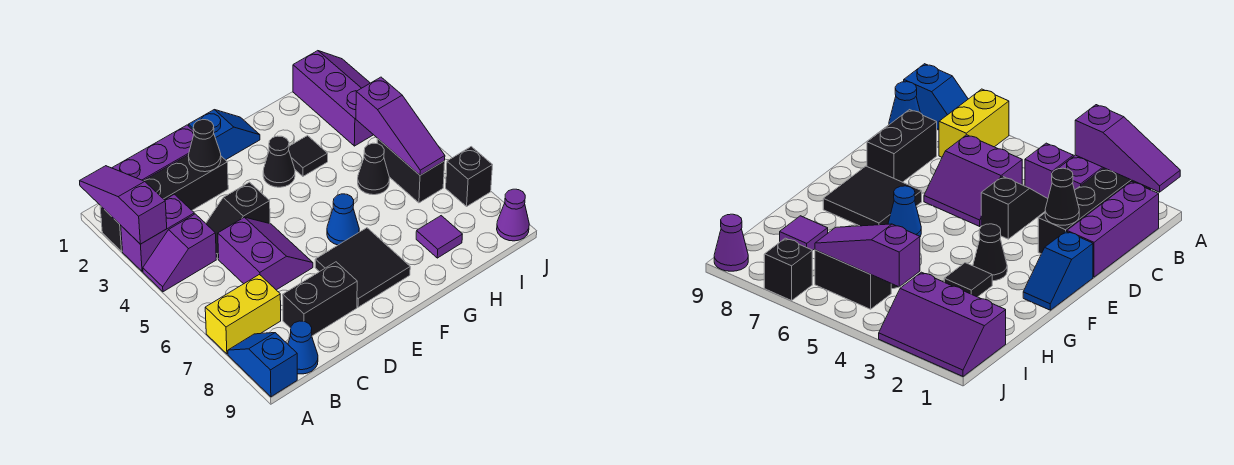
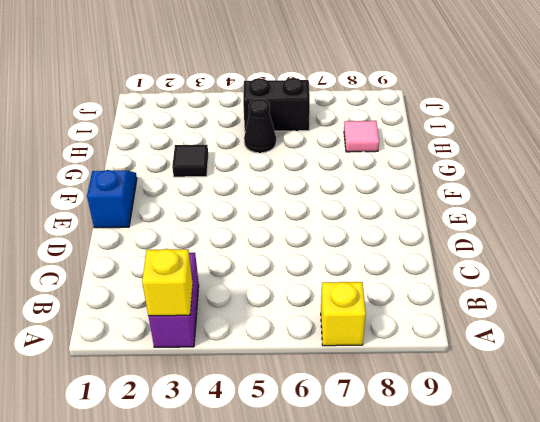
yellow 1x1 brick [142,249,193,316] -> purple 1x3 slope [80,166,167,244]
yellow 1x1 brick [321,282,366,346] -> yellow 1x2 brick [205,275,281,354]
pink 1x1 tile [344,121,379,152] -> purple 1x1 tile [416,216,462,258]
none -> black 1x4 brick [100,155,228,251]
none -> purple 1x2 slope [143,214,216,292]
none -> blue 1x2 slope [228,333,297,397]

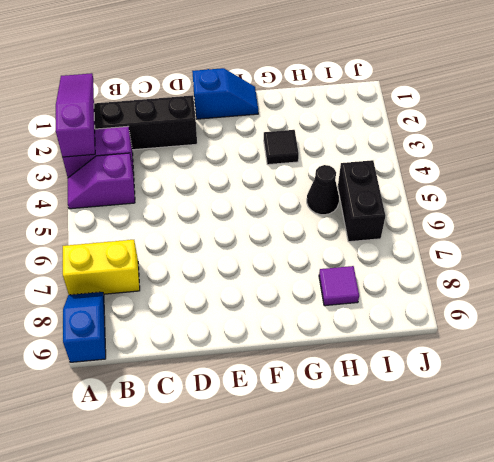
none -> purple 1x3 brick [112,125,194,181]
none -> blue 1x1 cone [288,321,318,374]
none -> black 1x2 slope [206,182,270,259]

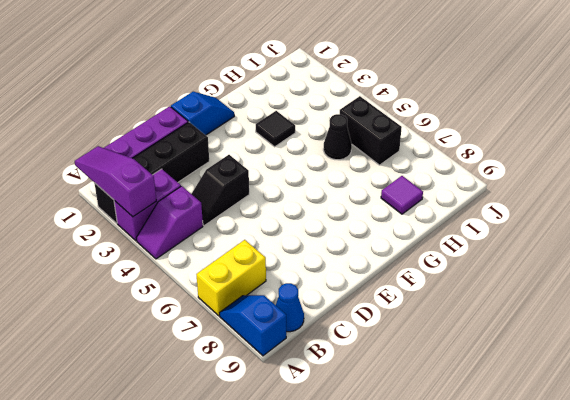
none -> purple 2x2 slope [218,217,313,290]
none -> black 1x2 brick [283,262,357,336]
none -> black 2x2 tile [315,228,410,307]

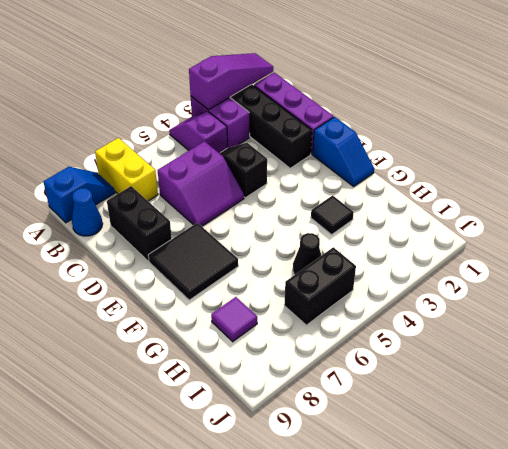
none -> black 1x1 cone [263,136,295,187]
none -> blue 1x1 cone [327,194,359,245]
none -> purple 2x3 slope [293,51,373,146]

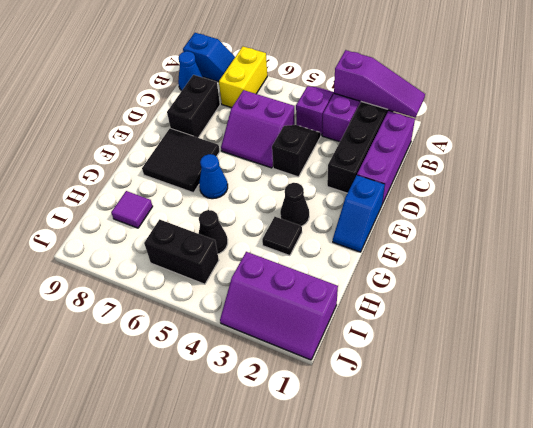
none -> black 1x1 brick [446,147,492,206]
none -> purple 1x1 cone [497,189,529,241]
none -> black 1x1 cone [189,120,221,172]

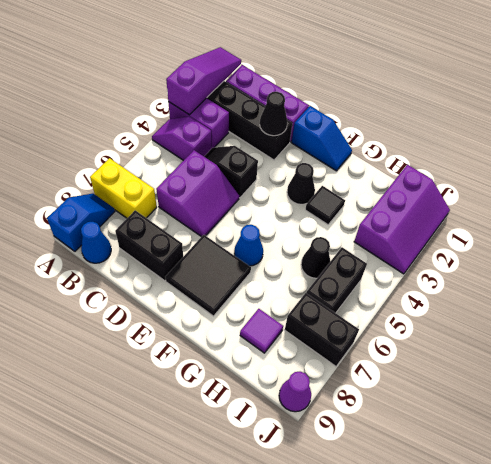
black 1x2 brick [285,293,359,366] -> black 1x1 brick [446,147,492,206]
none -> purple 1x3 slope [356,77,445,175]

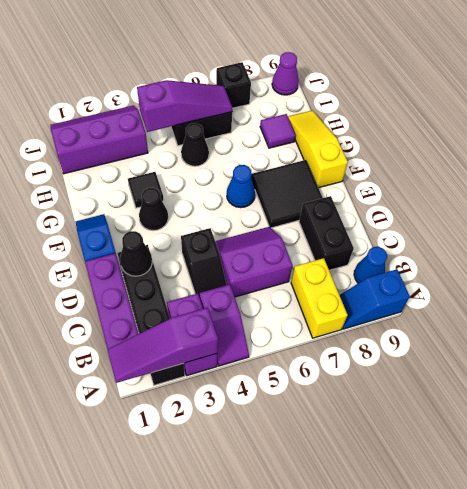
yellow 1x3 slope [288,110,348,188] -> none

